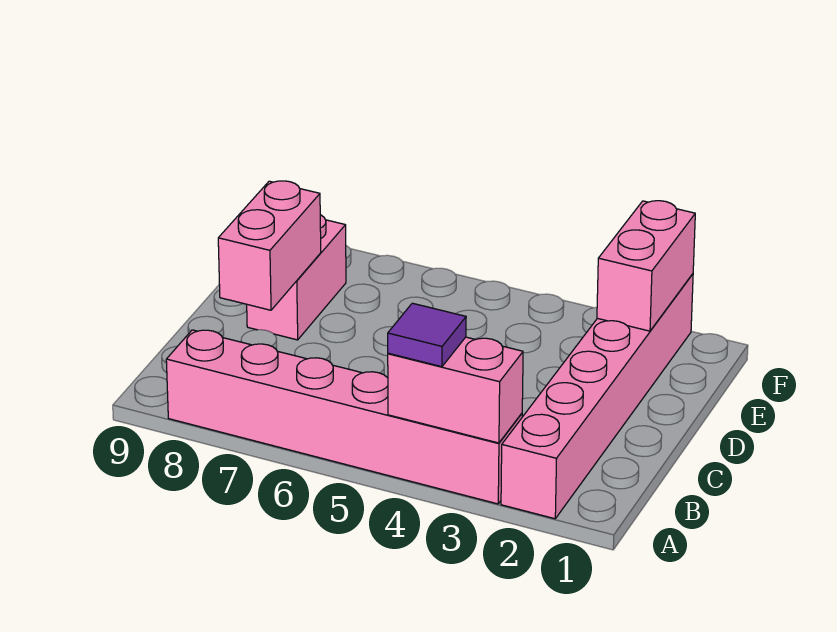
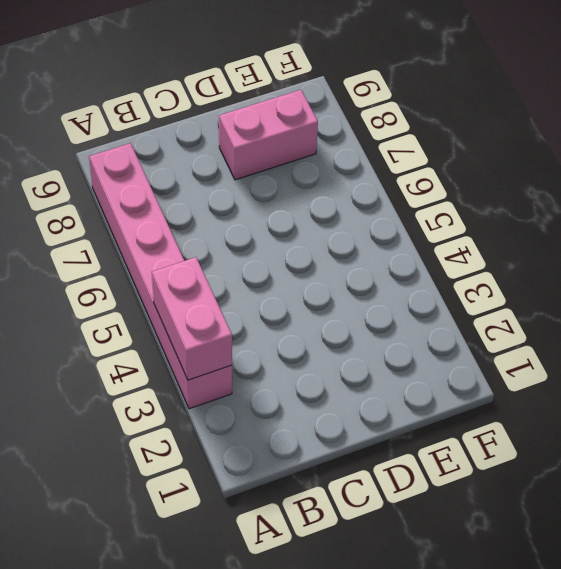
none -> pink 1x6 brick [501,274,693,519]
none -> pink 1x2 brick [218,181,321,310]

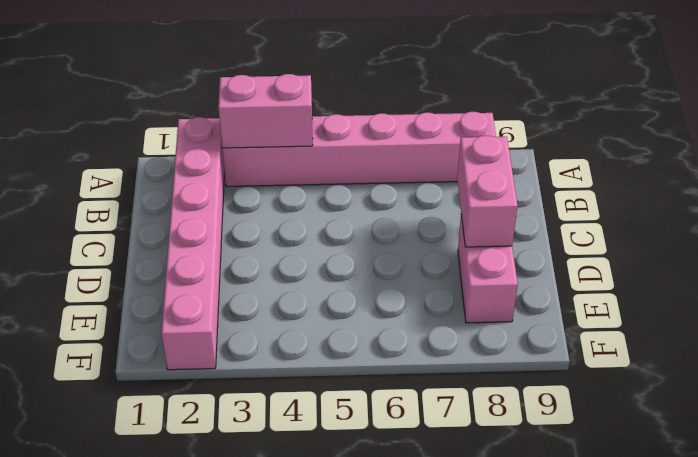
none -> pink 1x2 brick [597,201,695,331]
none -> purple 1x1 tile [388,303,466,367]

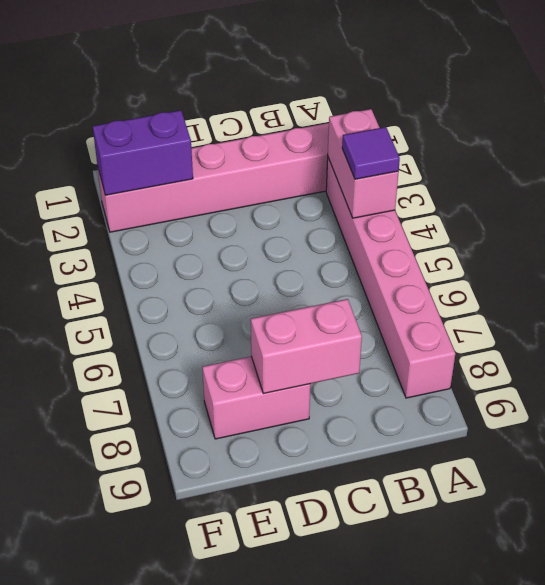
purple 1x2 brick [93,110,193,195] -> pink 1x2 brick [597,201,695,331]

